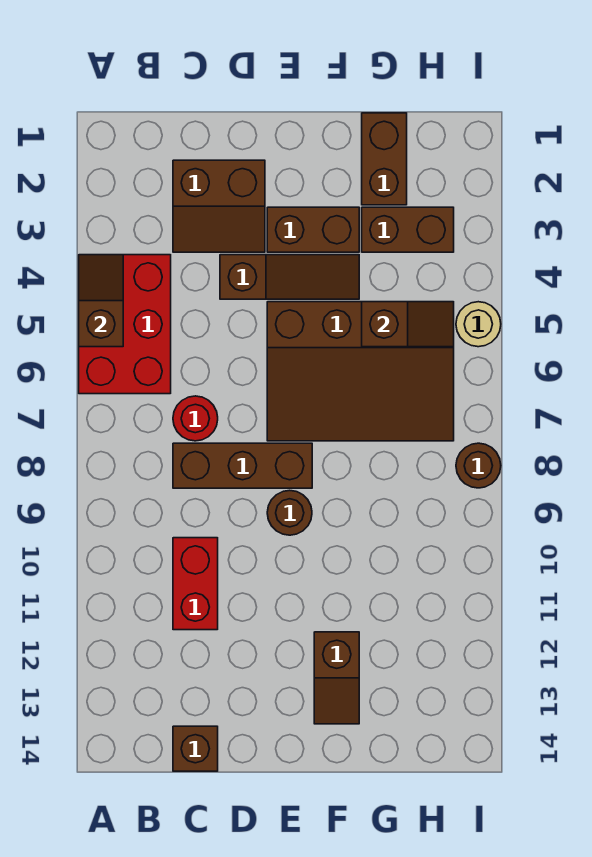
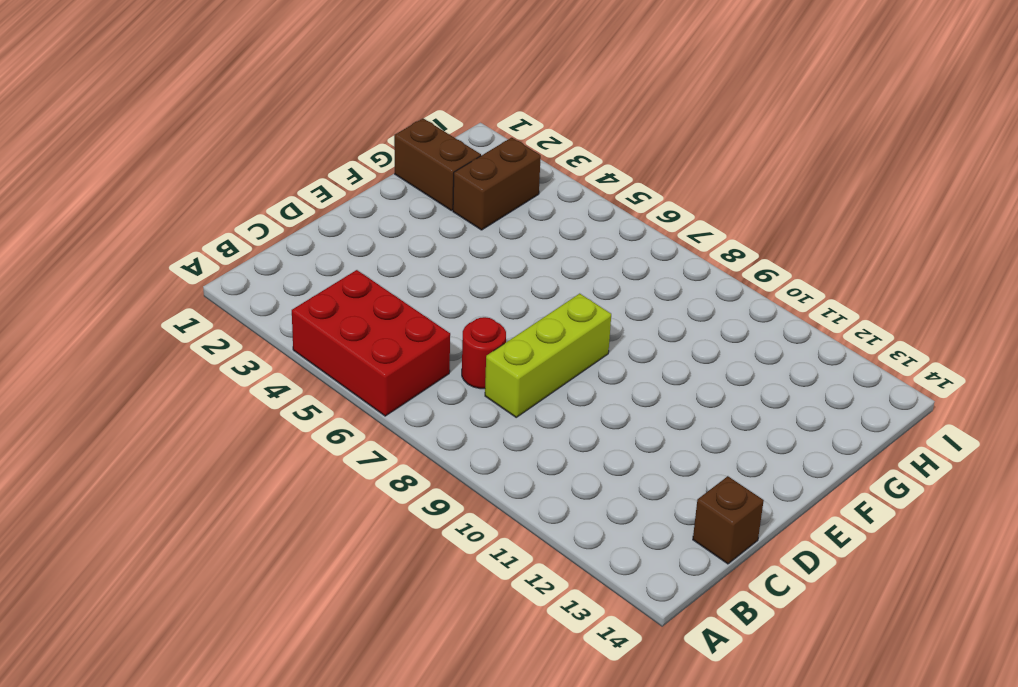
lime 1x3 brick [485,294,611,417] -> brown 1x3 brick [173,443,312,488]
none -> brown 2x2 slope [173,160,265,252]
none -> red 1x2 brick [173,538,218,630]
none -> brown 1x3 slope [220,255,359,299]

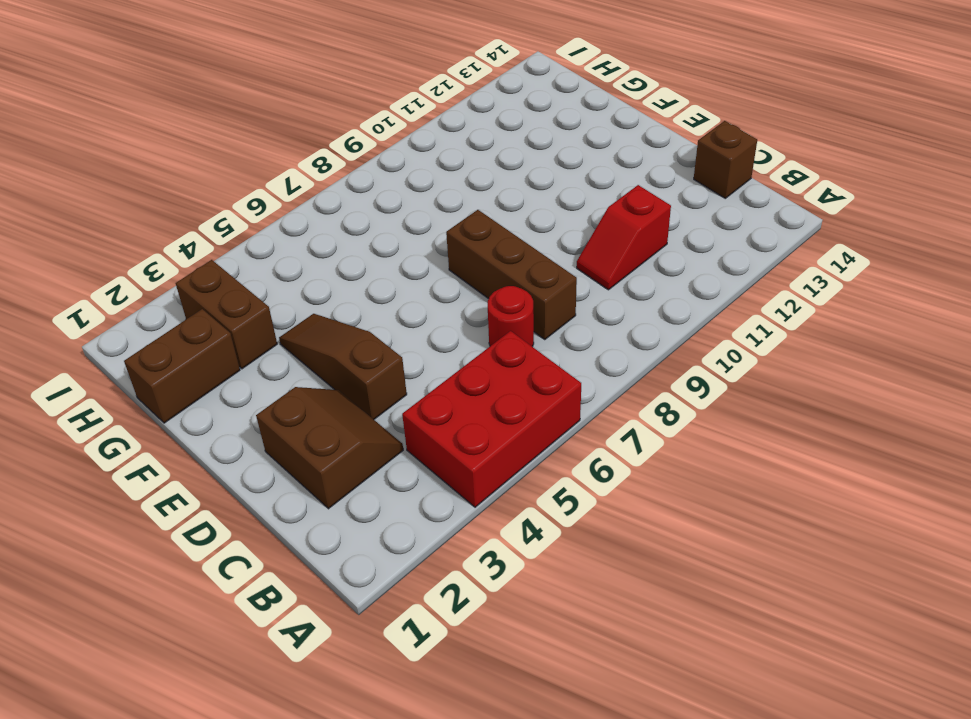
red 1x2 slope [577,185,671,290] -> red 1x2 brick [173,538,218,630]
none -> brown 1x2 brick [267,207,359,252]
none -> brown 3x4 slope [267,302,454,441]
none -> brown 1x1 round brick [267,490,312,535]

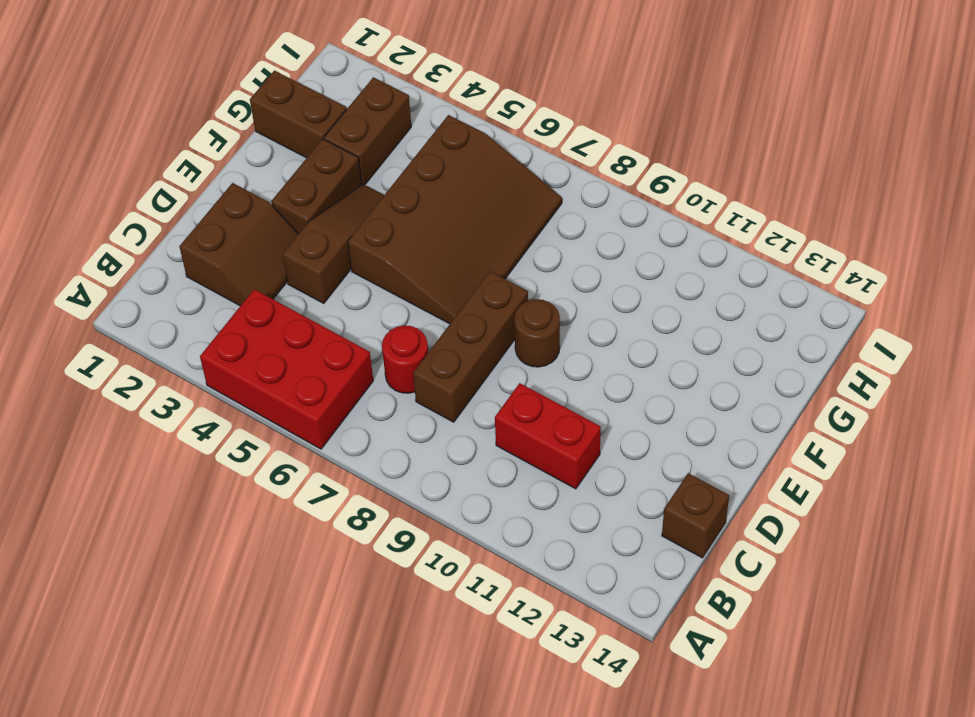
none -> brown 1x2 slope [314,632,359,724]
none -> tan 1x1 round brick [456,302,501,347]
none -> brown 1x1 round brick [456,443,501,488]

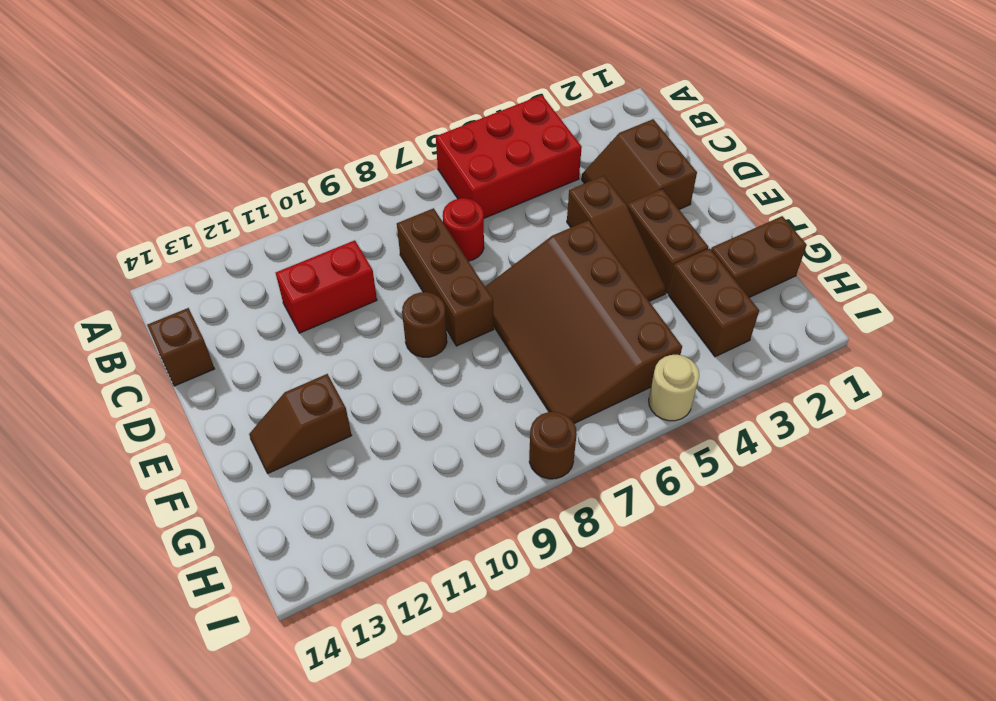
none -> brown 1x2 slope [79,255,123,347]
none -> brown 1x2 slope [362,302,454,347]

